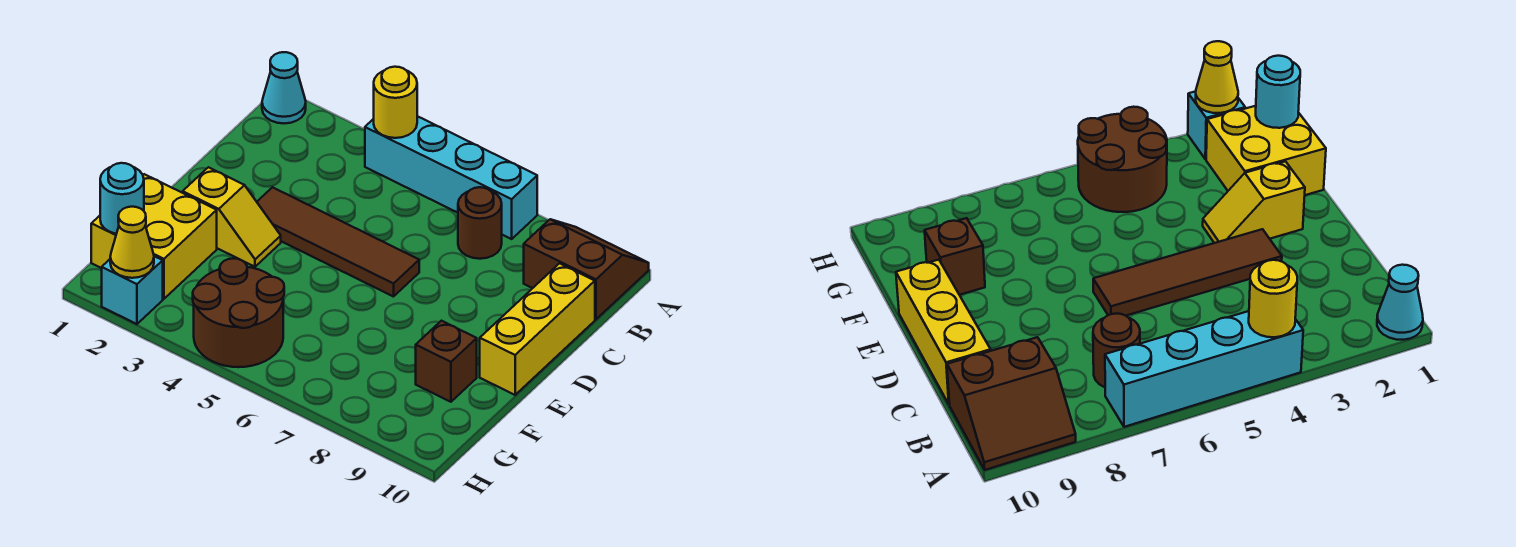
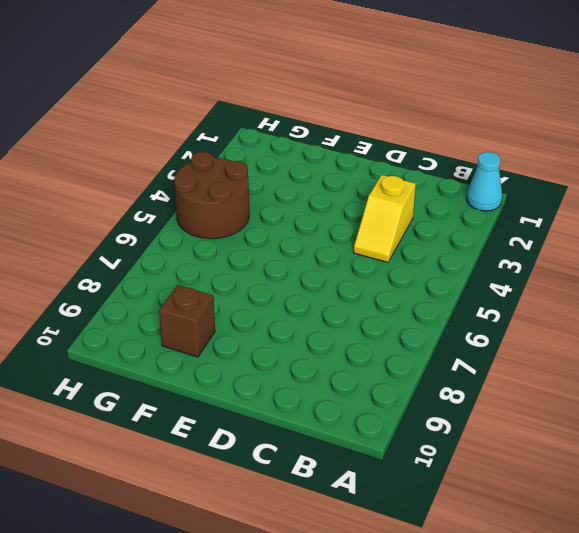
yellow 1x2 slope [354,175,416,262] -> yellow 1x2 slope moved to [183,167,281,267]
none -> cyan 1x4 brick [365,116,537,239]
none -> brown 2x2 slope [524,219,649,319]
none -> brown 1x1 round brick [458,187,502,259]

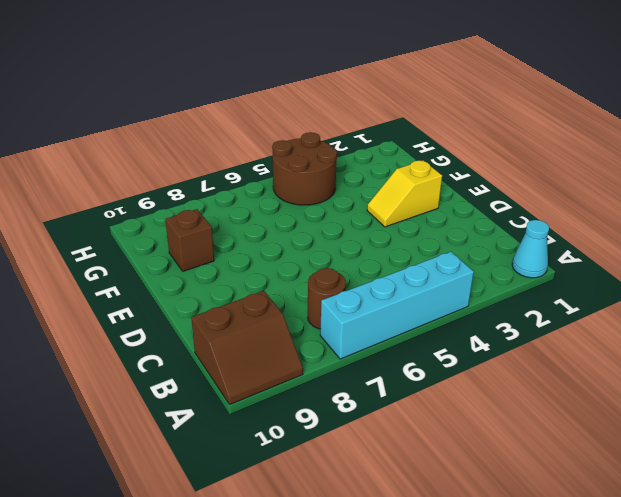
none -> yellow 1x3 brick [480,263,595,395]
none -> brown 1x4 tile [257,187,419,297]
none -> yellow 2x2 brick [91,174,217,299]

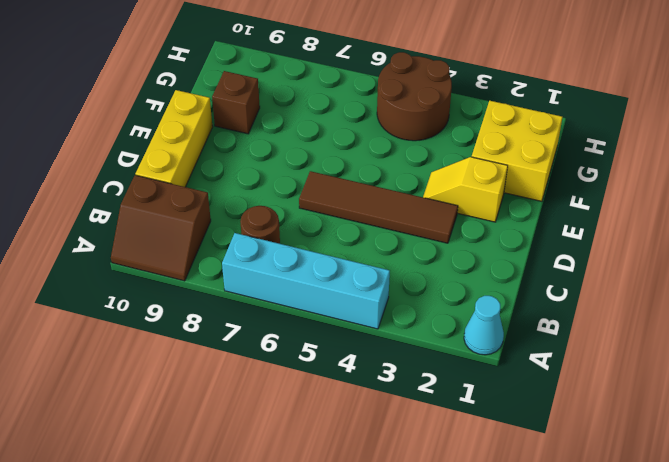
none -> cyan 1x1 brick [102,256,163,324]
none -> yellow 1x1 round brick [374,67,417,138]
none -> cyan 1x1 round brick [100,163,144,234]

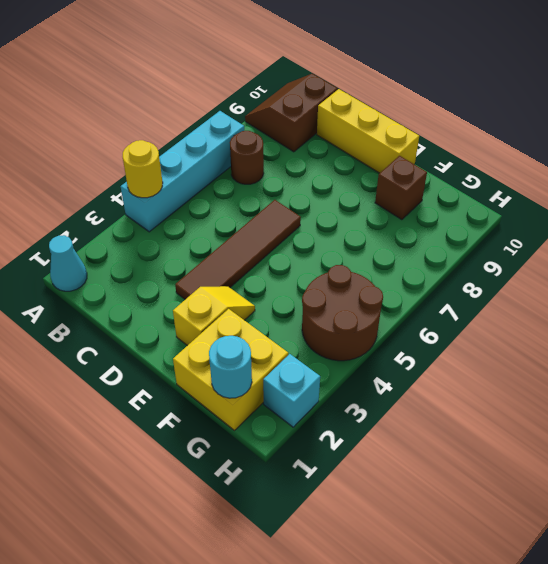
none -> yellow 1x1 cone [110,207,154,278]

